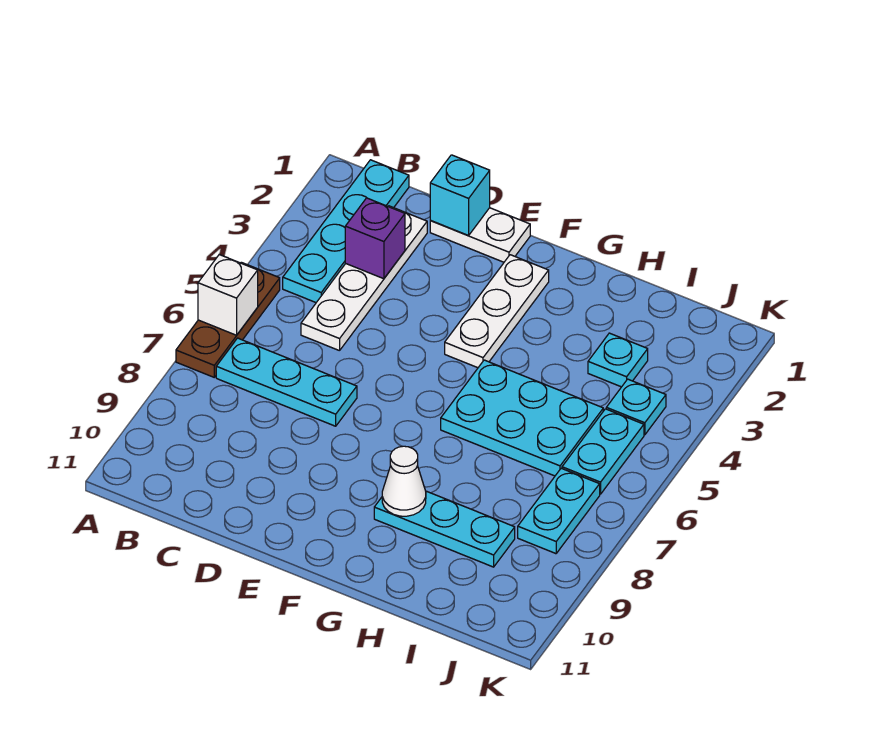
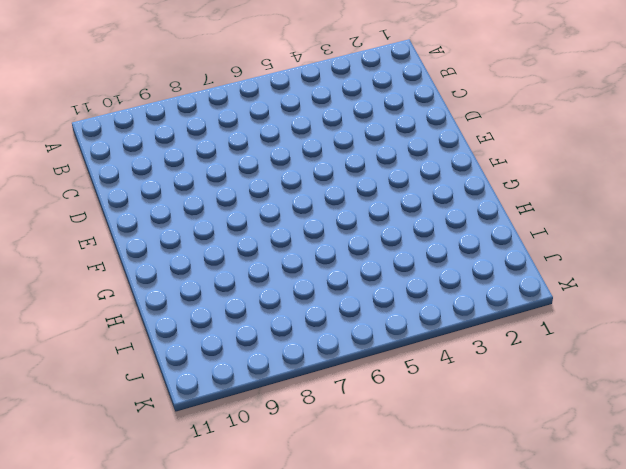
none -> brown 1x3 plate [176,262,280,377]
none -> cyan 1x4 plate [283,160,409,302]
none -> cyan 1x3 plate [216,338,357,426]

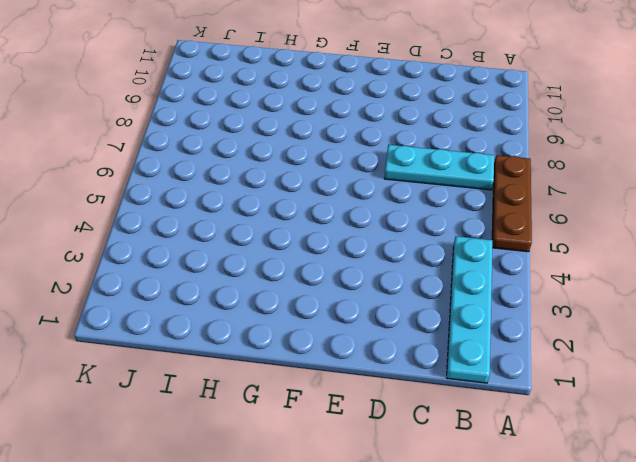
none -> white 1x4 plate [301,206,427,351]
none -> white 1x2 plate [430,208,530,262]
none -> white 1x3 plate [445,255,549,368]

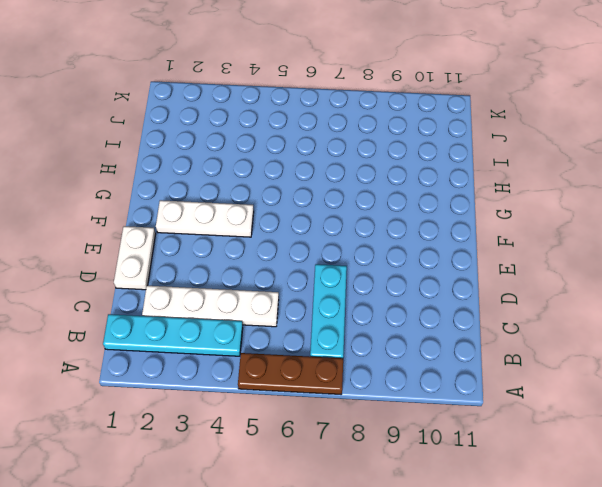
none -> cyan 2x3 plate [441,360,603,476]
none -> cyan 1x3 plate [374,491,515,567]
none -> cyan 1x1 plate [588,333,648,387]

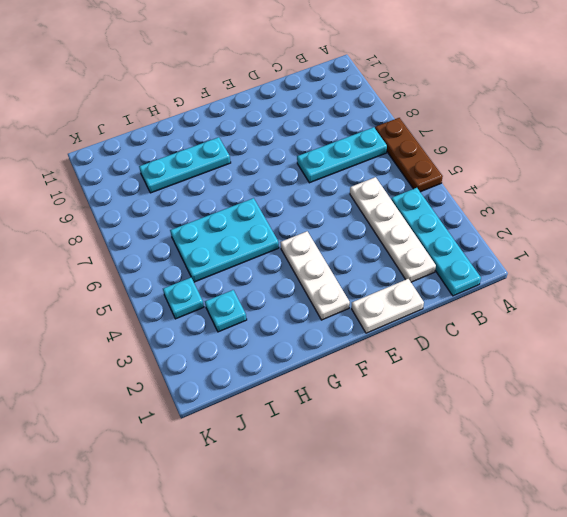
none -> cyan 1x2 plate [562,409,644,494]
none -> cyan 1x2 plate [518,468,600,554]
none -> white 1x1 brick [198,255,258,335]

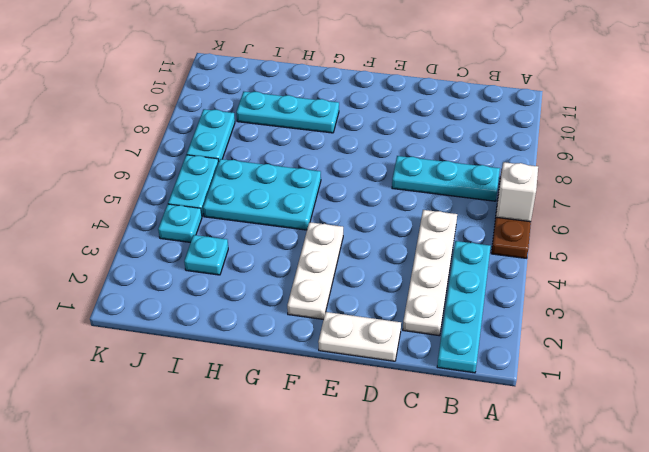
none -> purple 1x1 brick [345,198,405,279]
none -> cyan 1x1 brick [430,155,490,235]
none -> white 1x1 cone [382,446,426,516]

